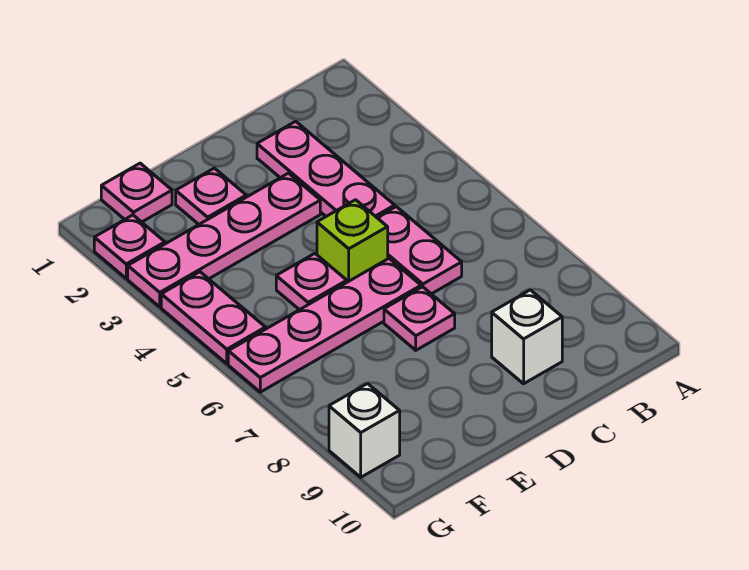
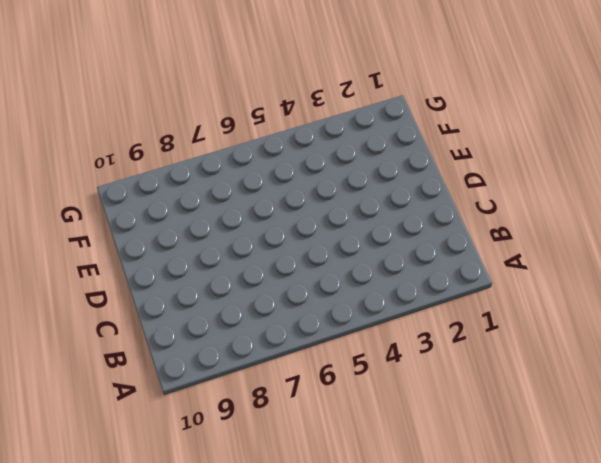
none -> pink 1x3 plate [257,121,395,217]
none -> pink 1x2 plate [377,207,462,294]
none -> white 1x1 brick [492,290,562,384]

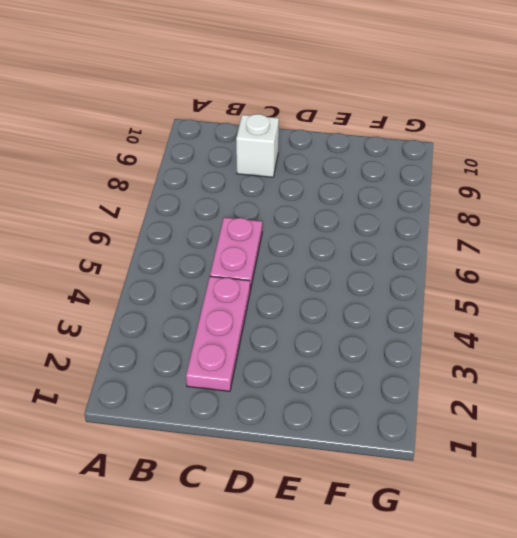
none -> pink 1x4 plate [128,173,320,307]
none -> lime 1x1 brick [317,200,388,282]
none -> pink 1x4 plate [228,259,421,392]

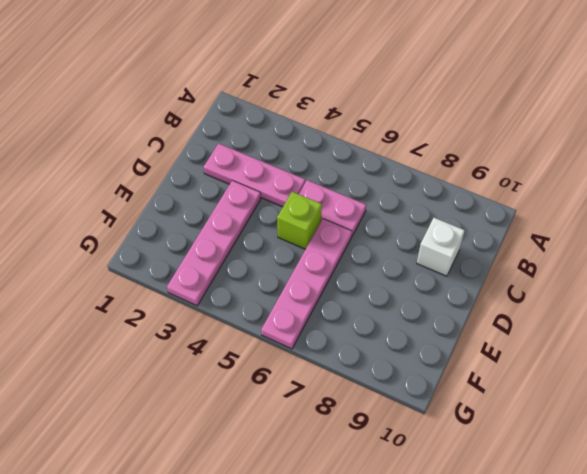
none -> pink 1x1 plate [384,287,455,350]
none -> pink 1x1 plate [176,168,246,224]
none -> pink 1x1 plate [276,253,347,310]

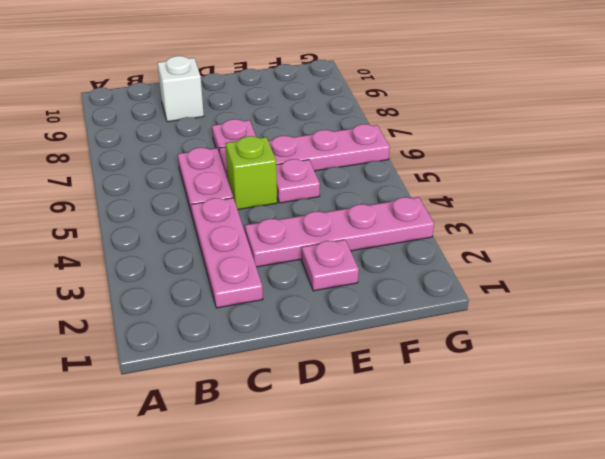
none -> pink 1x1 plate [101,163,172,222]
none -> pink 1x1 plate [94,215,165,278]
none -> pink 1x2 plate [161,272,265,364]

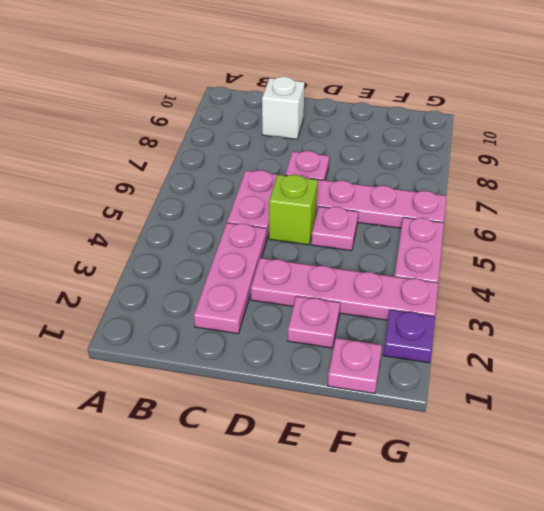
purple 1x1 plate [383,310,435,363] -> pink 1x1 plate [94,215,165,278]
none -> white 1x1 brick [329,384,400,477]

